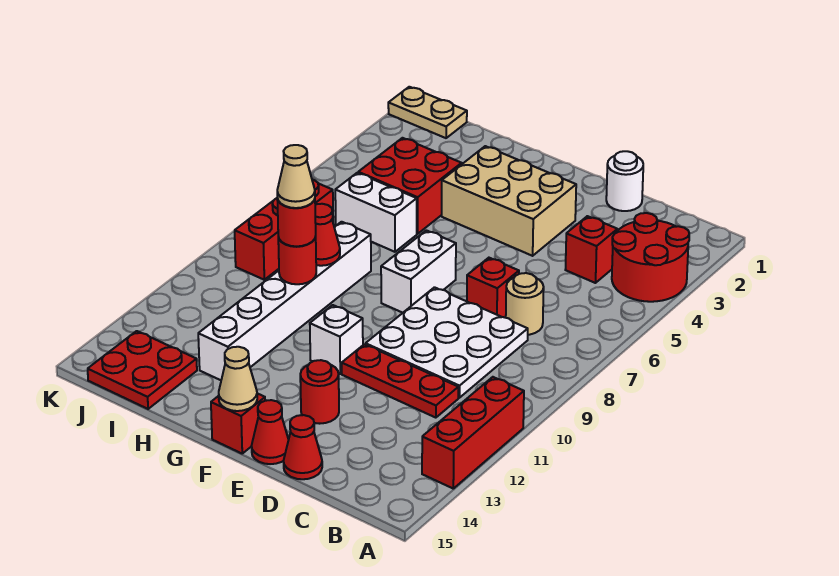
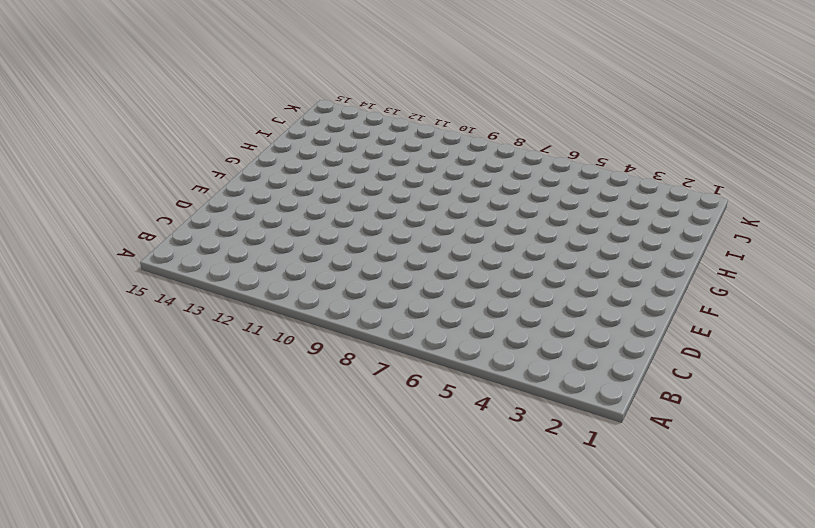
none -> red 2x2 round brick [612,213,689,302]
none -> red 1x3 brick [422,377,524,488]
none -> red 1x1 brick [565,216,617,283]

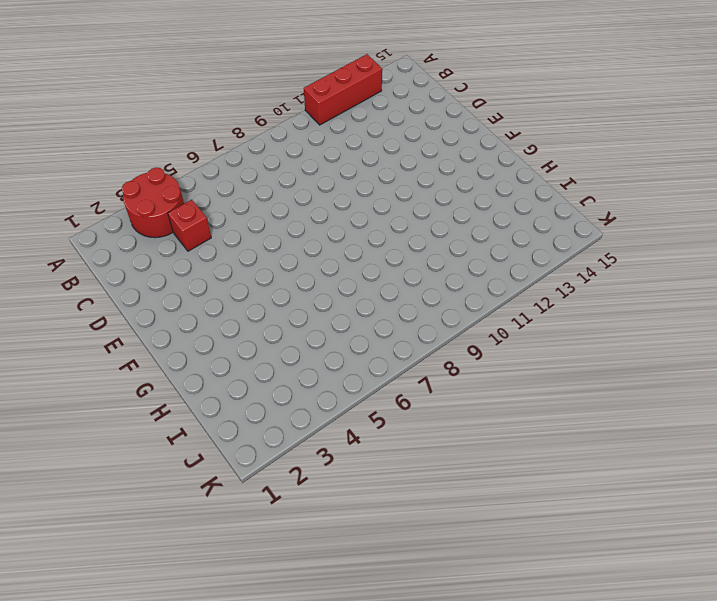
none -> tan 1x1 round brick [506,273,544,335]
none -> white 3x3 plate [366,287,528,398]
none -> red 1x3 plate [342,344,458,418]

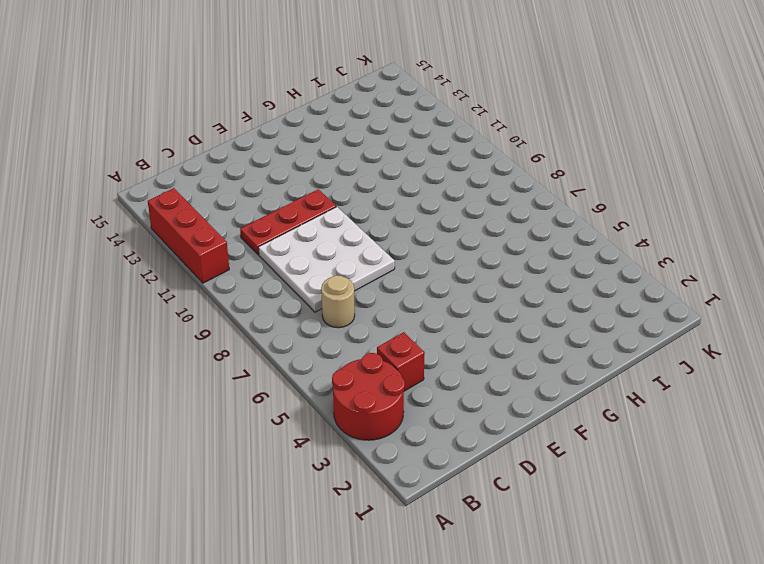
none -> white 1x1 round brick [606,151,643,211]
none -> red 1x1 brick [467,258,519,318]
none -> red 1x1 cone [283,415,322,479]

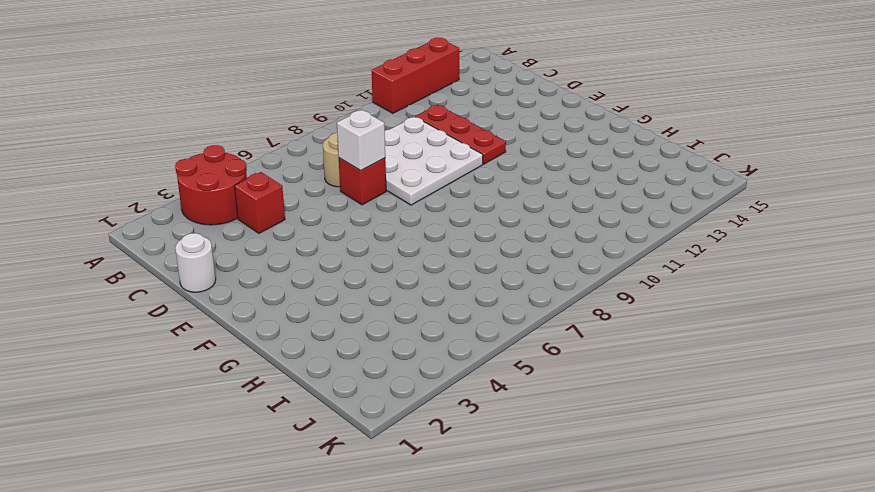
white 1x1 brick [337,110,385,171] -> white 1x1 brick moved to [310,305,363,374]
none -> red 1x1 cone [283,415,322,479]
none -> tan 2x3 brick [442,146,576,256]
none -> red 1x1 round brick [300,360,339,424]

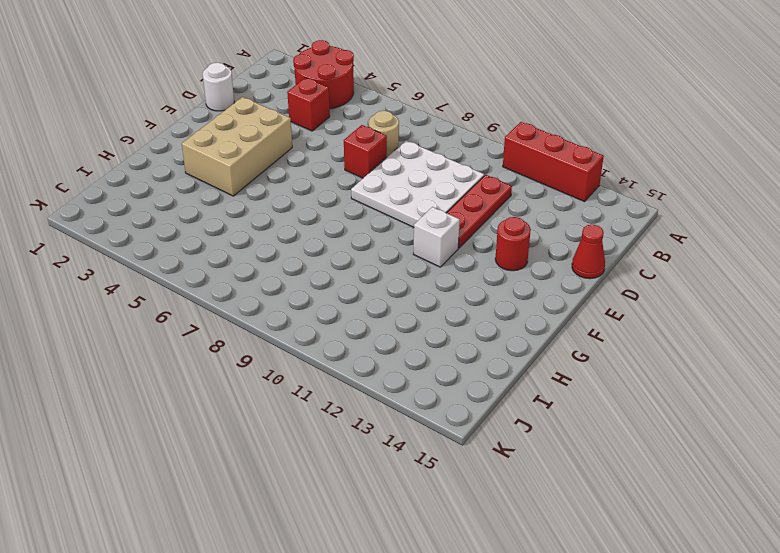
none -> red 1x1 cone [252,400,289,464]
none -> white 1x2 brick [381,230,456,313]
none -> red 1x1 brick [211,393,265,453]

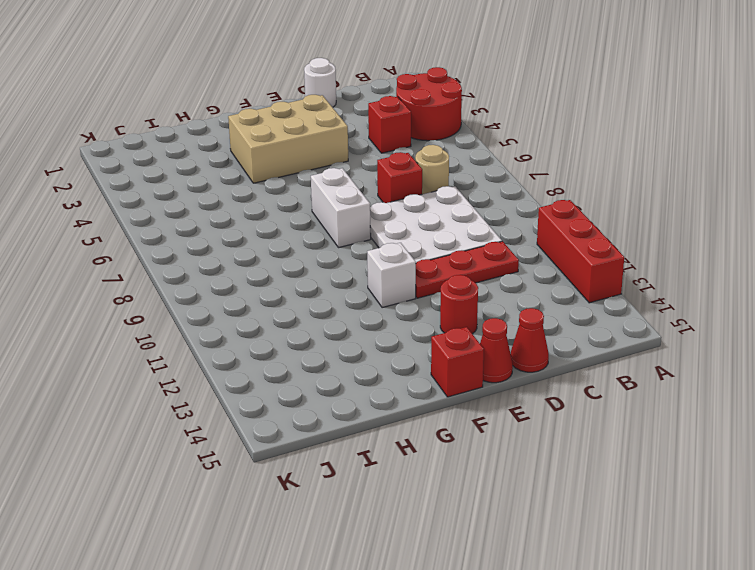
none -> red 2x2 brick [358,138,462,234]
none -> white 1x2 brick [335,173,417,252]
none -> white 1x6 brick [198,222,371,380]

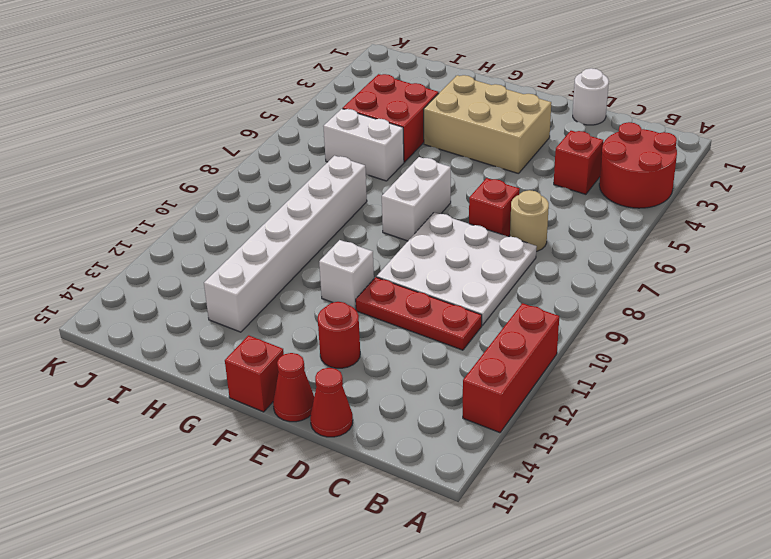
none -> red 2x2 plate [88,331,197,409]
none -> tan 1x2 plate [388,87,467,138]
none -> red 1x3 brick [235,180,333,280]

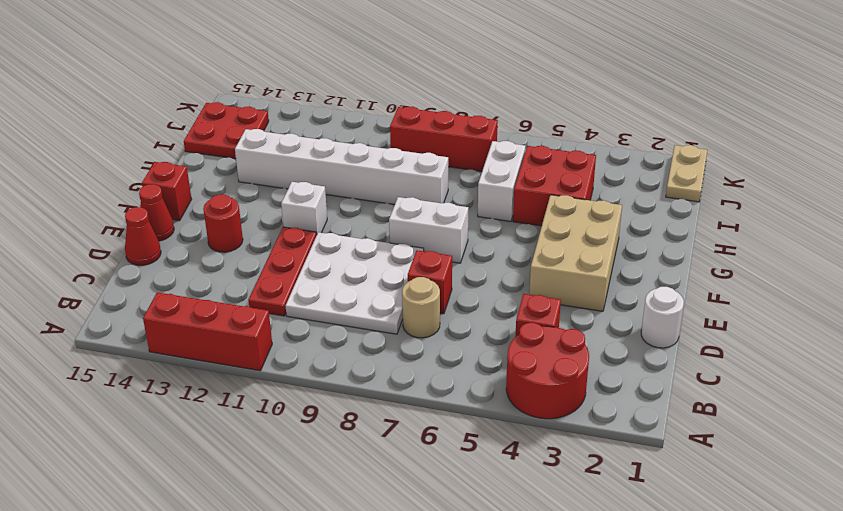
none -> tan 1x1 cone [219,347,257,411]
none -> red 1x1 cone [315,204,340,266]
none -> red 1x1 round brick [278,237,316,284]

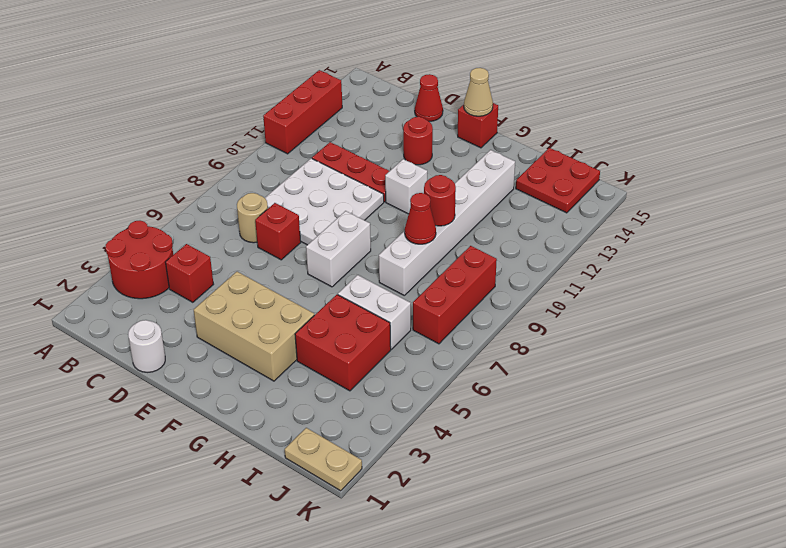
none -> red 1x1 cone [252,400,289,464]
none -> red 1x1 round brick [277,198,316,246]
none -> tan 1x1 cone [277,145,315,208]

